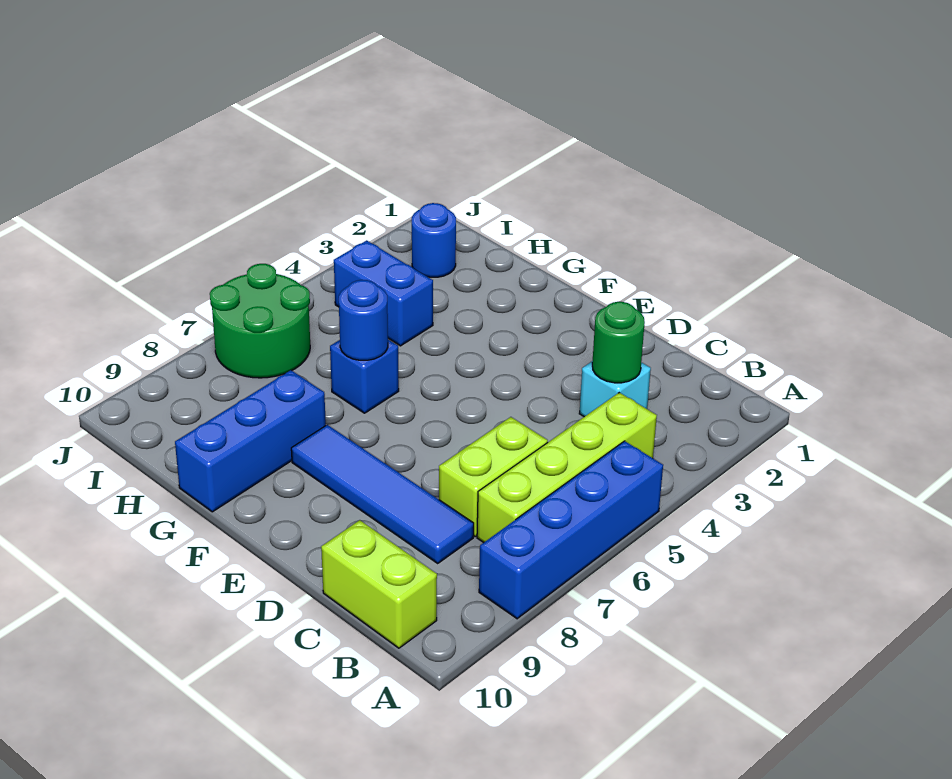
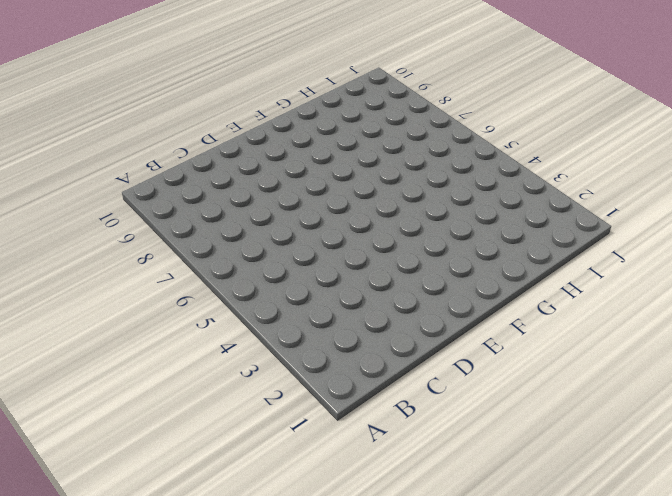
none -> blue 1x4 brick [479,441,663,619]
none -> lime 1x4 brick [477,393,657,542]
none -> lime 1x2 brick [321,520,437,648]

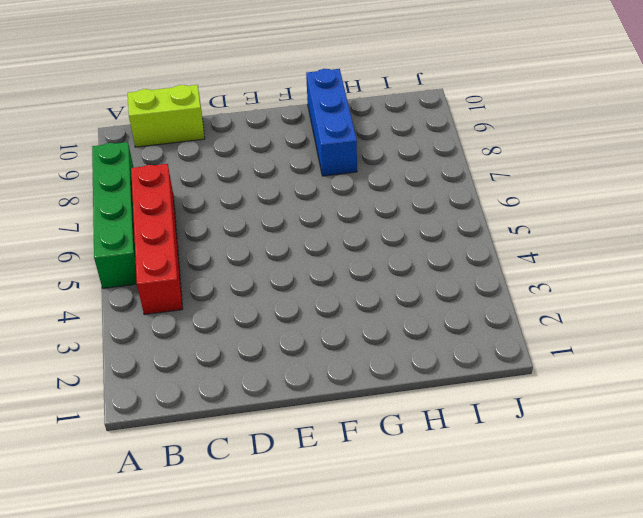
green 1x4 brick [92,142,137,288] -> blue 1x4 brick [479,441,663,619]
red 1x4 brick [131,164,183,315] -> lime 1x4 brick [477,393,657,542]
none -> cyan 1x1 brick [579,361,651,417]
none -> lime 1x2 brick [439,417,548,536]
none -> blue 1x4 tile [291,425,474,563]

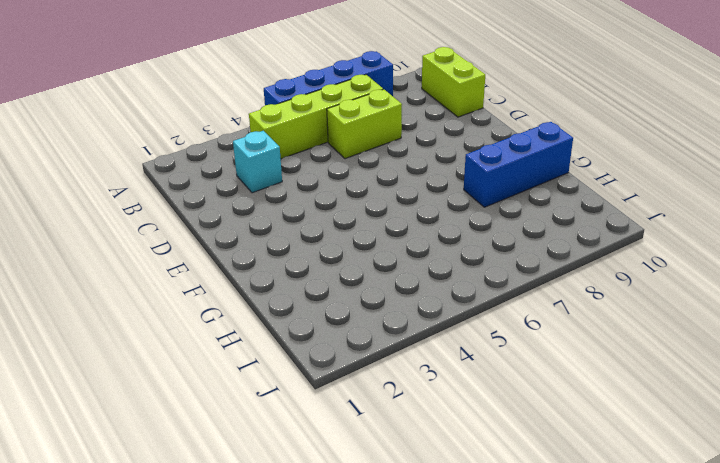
none -> blue 1x4 tile [291,425,474,563]
none -> blue 1x1 brick [330,340,399,413]
none -> blue 1x2 brick [334,240,433,346]

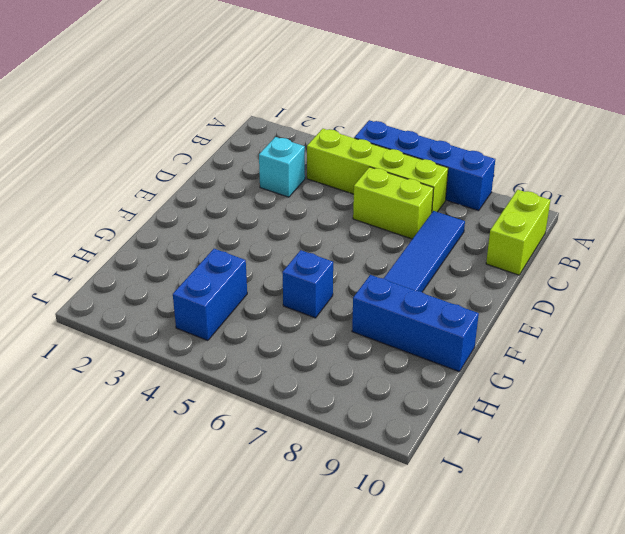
none -> blue 1x1 round brick [412,203,456,277]
none -> green 2x2 round brick [210,264,310,378]
none -> green 1x1 round brick [592,302,645,383]

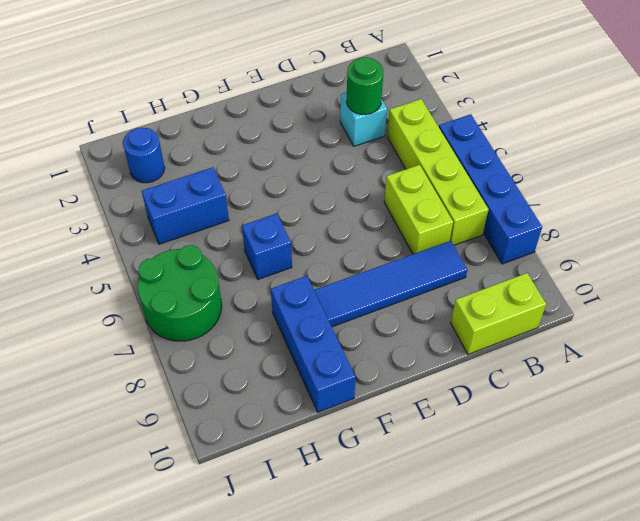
none -> blue 1x1 round brick [339,280,388,360]

